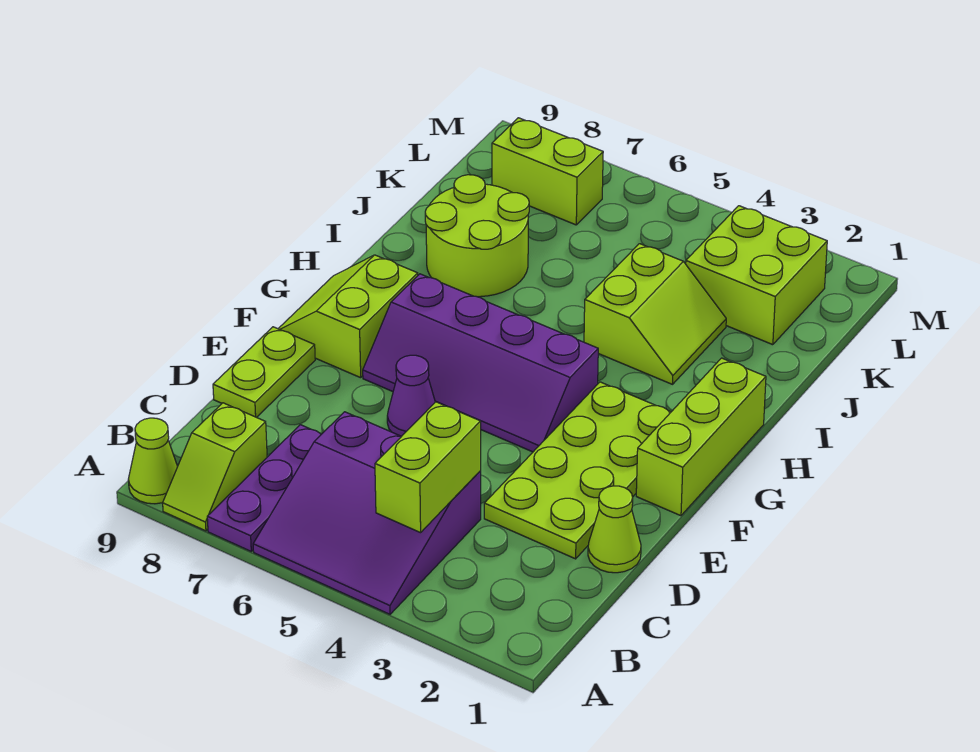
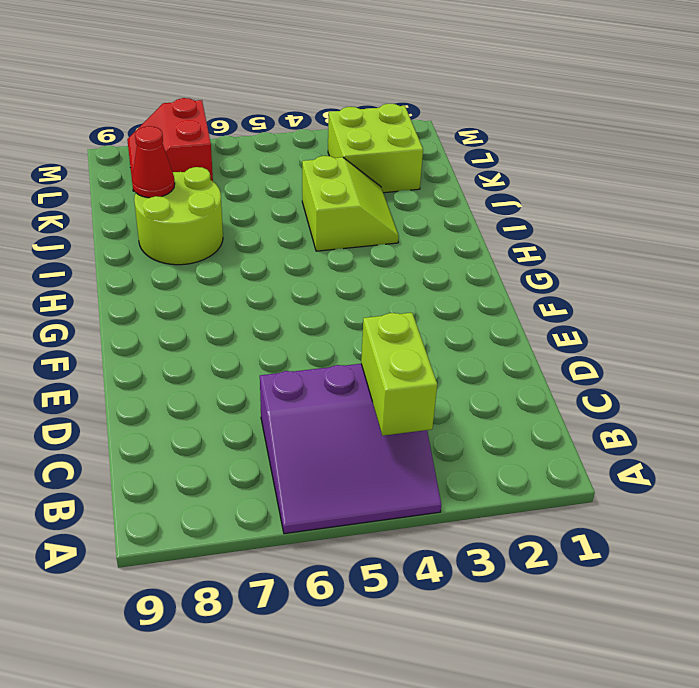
red 1x1 cone [132,126,175,198] -> none
red 2x2 slope [127,98,213,191] -> lime 1x2 brick [492,118,603,225]
none -> purple 1x3 plate [207,425,321,551]
none -> lime 1x2 slope [163,403,267,531]
none -> lime 1x1 cone [128,418,178,504]

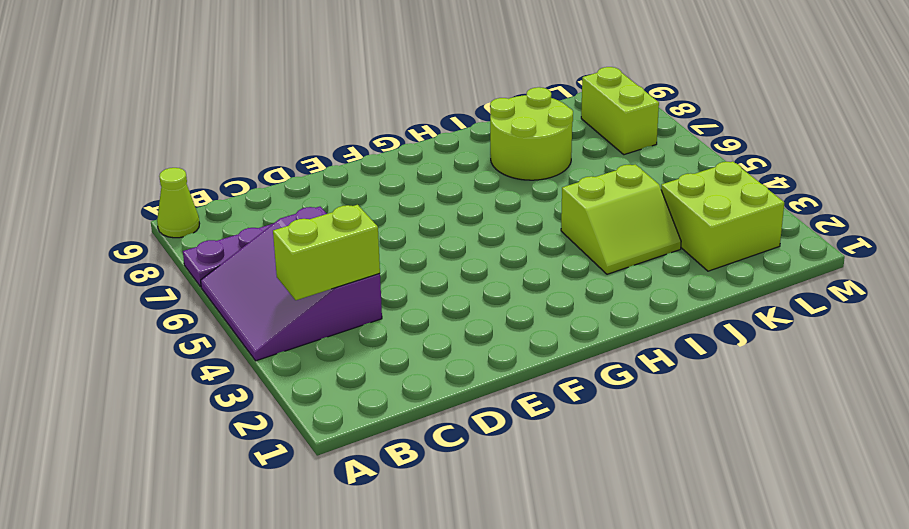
none -> lime 1x2 slope [163,403,267,531]
none -> lime 1x1 cone [588,486,641,573]
none -> lime 2x4 plate [484,382,671,559]

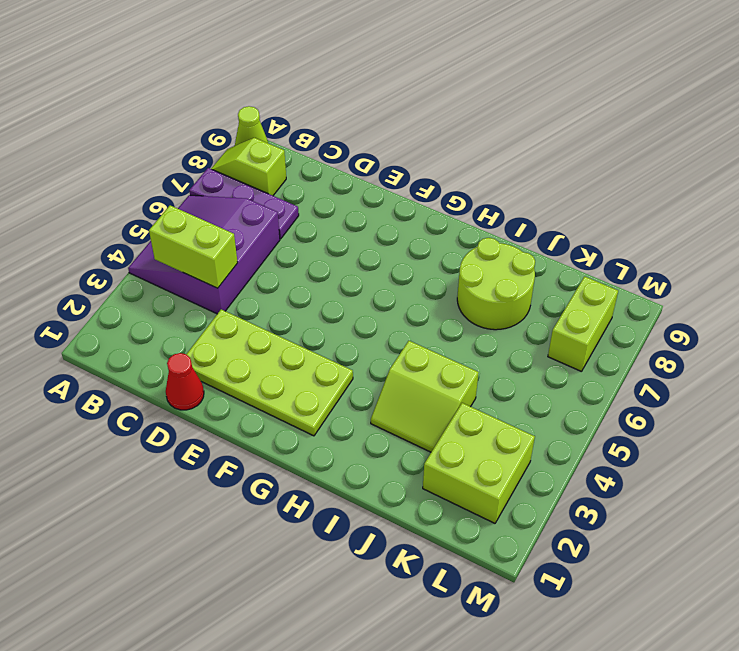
red 1x1 cone [166,353,204,410] -> lime 1x1 cone [588,486,641,573]
none -> lime 1x2 plate [213,327,315,418]
none -> purple 1x1 cone [387,355,435,436]
none -> lime 1x3 brick [636,358,766,516]

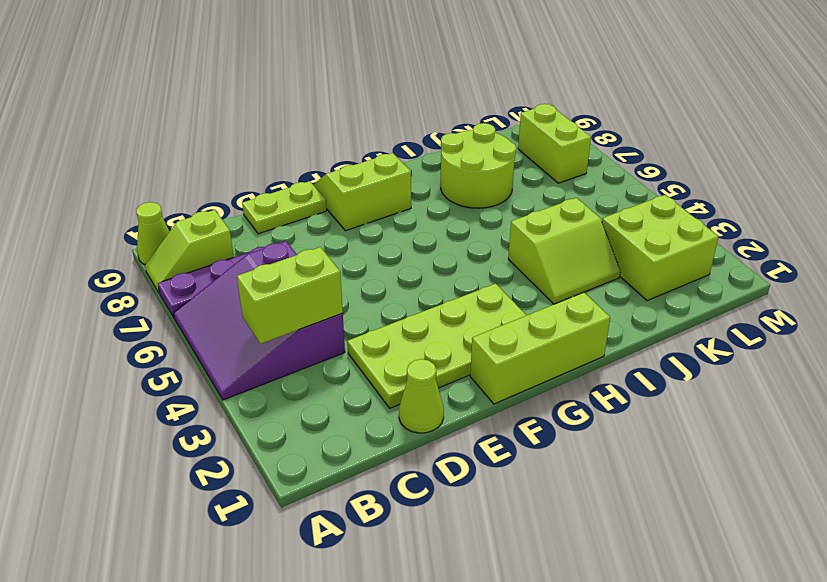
none -> purple 1x1 cone [387,355,435,436]
none -> purple 2x4 slope [363,274,598,452]

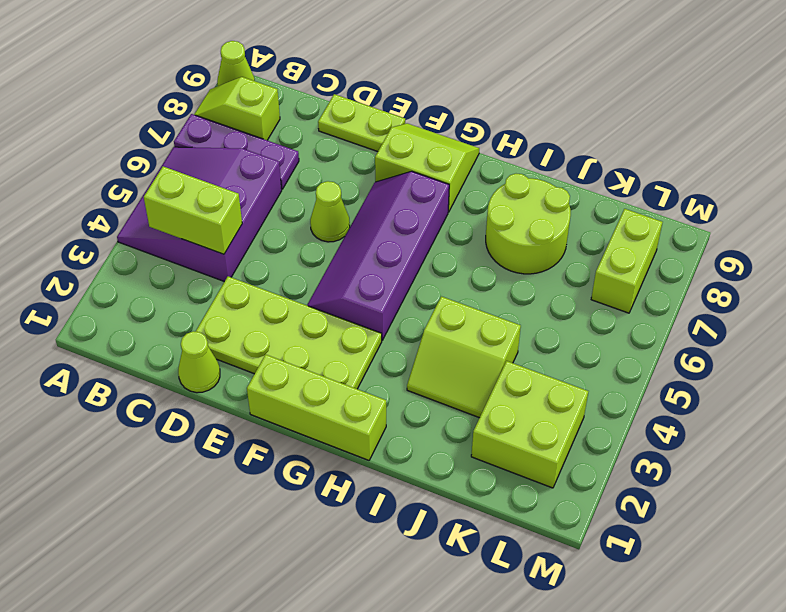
lime 1x1 cone [310,181,350,242] -> purple 1x1 cone [387,355,435,436]

